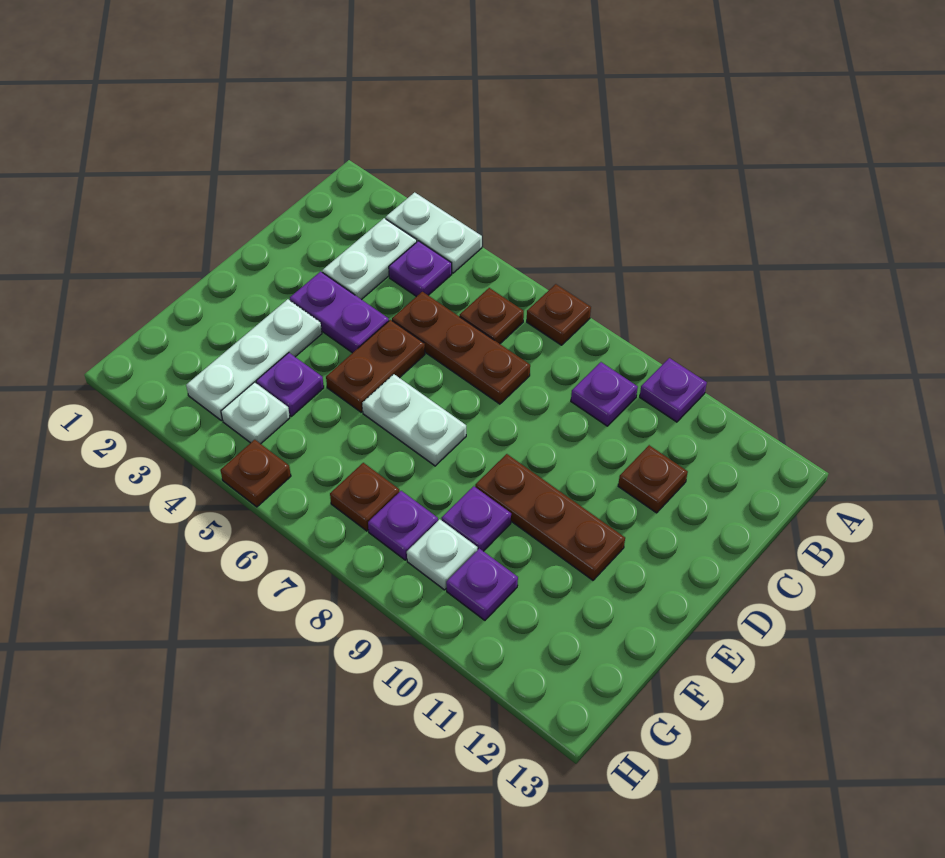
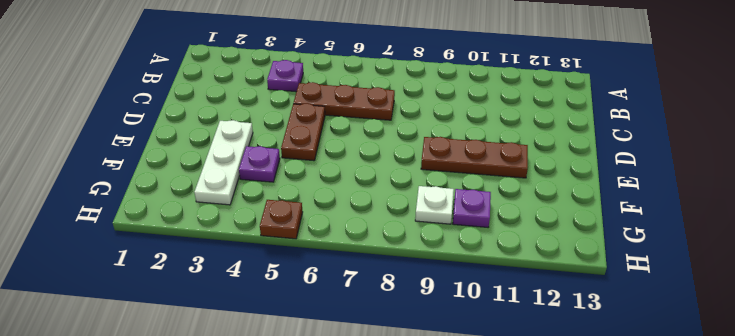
none -> white 1x2 plate [386,192,482,273]
none -> brown 1x1 plate [527,284,591,345]
none -> purple 1x1 plate [640,358,707,422]

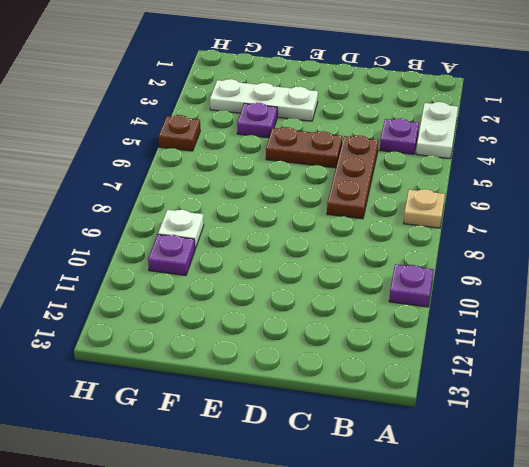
tan 1x1 plate [404,189,445,228] -> brown 1x1 plate [527,284,591,345]
none -> white 1x2 plate [322,218,417,300]
none -> brown 1x1 plate [460,288,524,344]
none -> purple 1x1 plate [571,362,638,426]

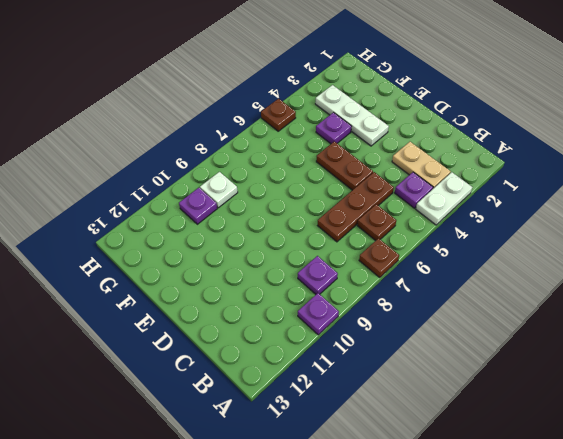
tan 1x2 plate [392,142,451,188] -> white 1x2 plate [322,218,417,300]
none -> brown 1x1 plate [618,445,688,513]
none -> purple 1x2 plate [290,271,389,353]
none -> white 1x2 plate [362,374,466,466]

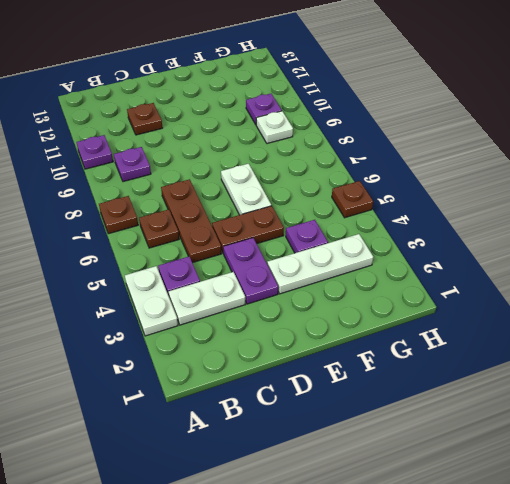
none -> brown 1x3 plate [475,454,625,580]
none -> purple 1x1 plate [441,486,511,551]
none -> white 1x1 plate [221,382,290,444]

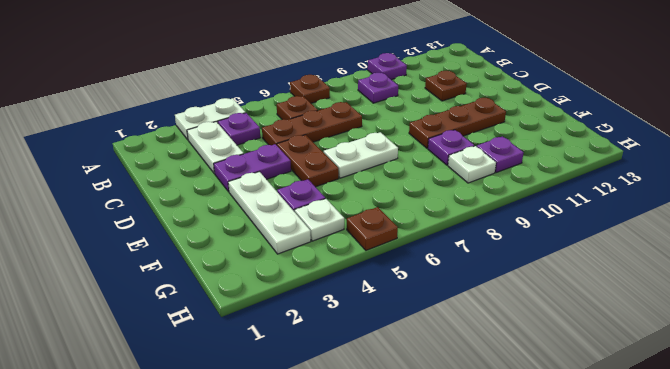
none -> brown 1x1 plate [330,463,399,531]
none -> purple 1x1 plate [368,491,438,560]

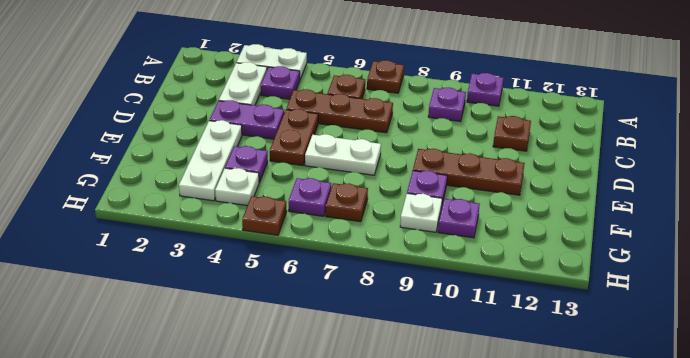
purple 1x1 plate [289,178,331,216] -> purple 1x1 plate moved to [368,491,438,560]

